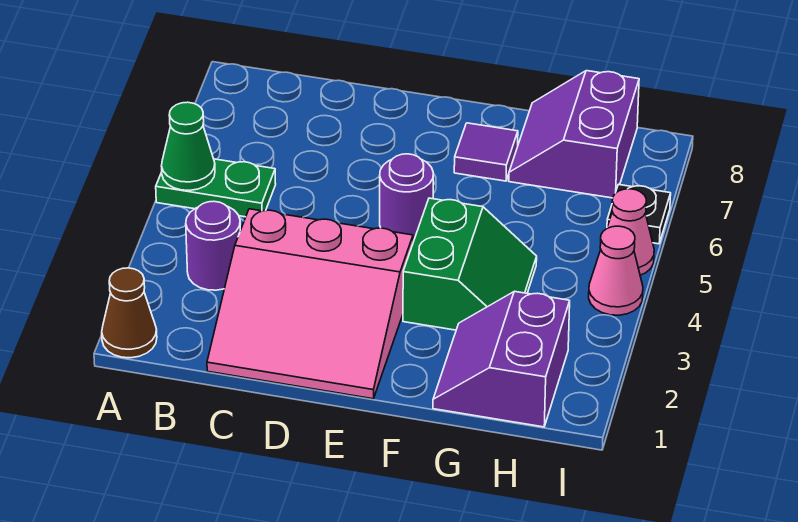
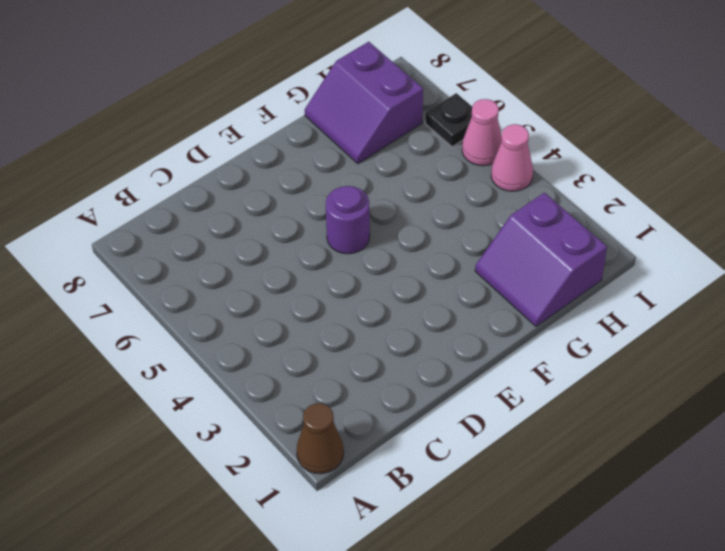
none -> green 1x2 plate [156,159,276,217]
none -> purple 1x1 round brick [186,201,240,290]
none -> pink 3x3 slope [207,209,413,399]

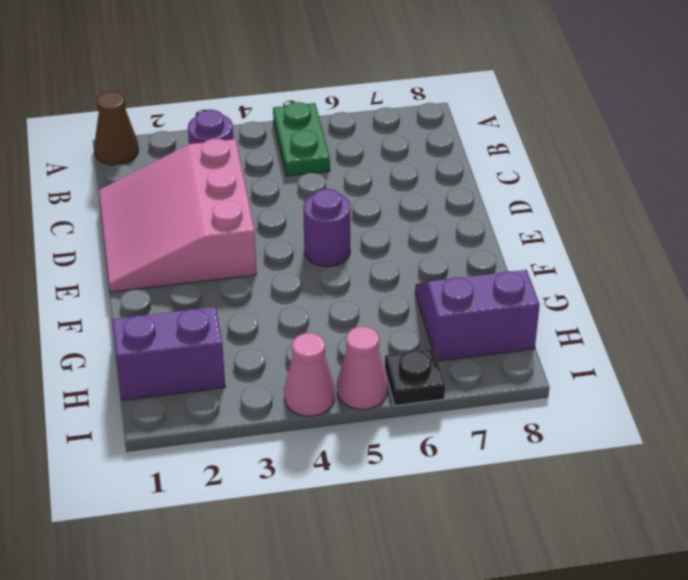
none -> green 2x2 slope [403,198,537,330]
none -> purple 1x1 tile [454,123,518,181]
none -> green 1x1 cone [162,102,215,190]

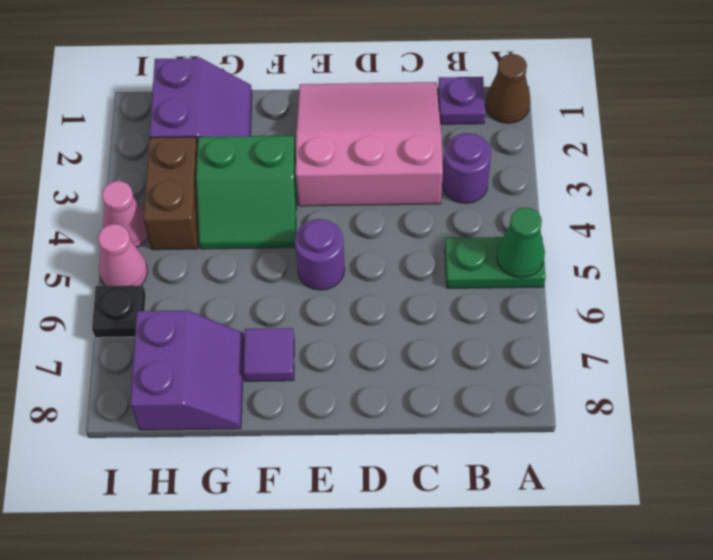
purple 1x1 plate [438,77,485,124] -> none
green 2x2 slope [196,135,297,249] -> green 2x2 slope turned to [403,198,537,330]
brown 1x2 brick [143,137,199,250] -> none

